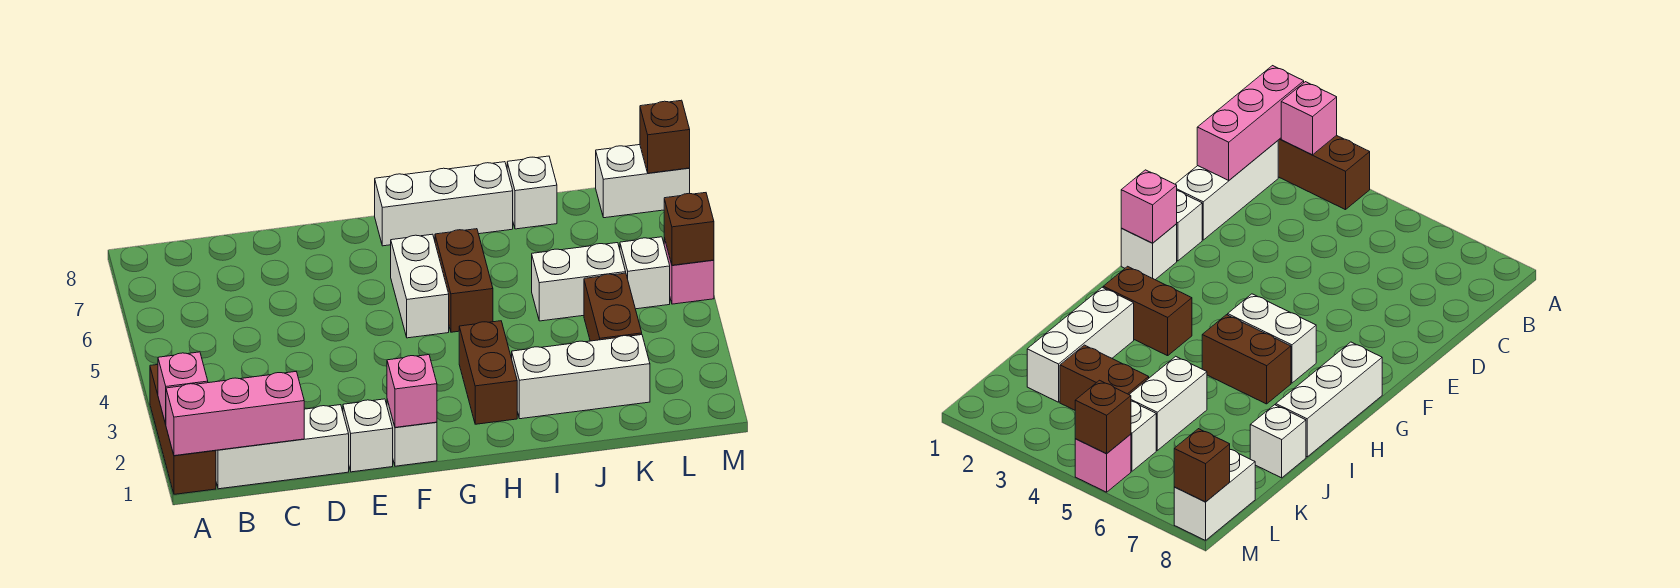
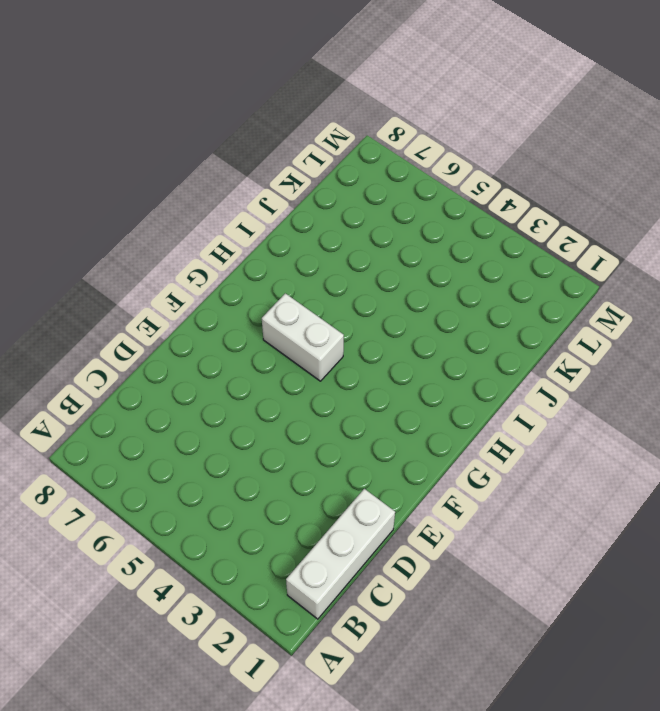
none -> brown 1x3 brick [150,365,216,494]
none -> white 1x1 brick [343,399,393,472]
none -> white 1x1 brick [387,400,437,466]

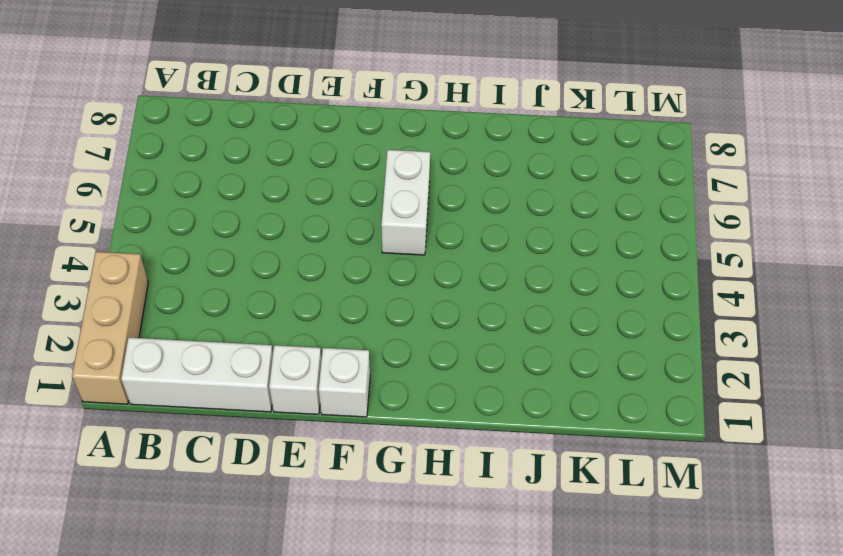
tan 1x3 brick [72,252,148,404] -> brown 1x3 brick [150,365,216,494]
none -> white 1x3 brick [375,162,513,246]
none -> brown 1x2 brick [459,321,517,424]
none -> brown 1x2 brick [435,229,493,332]

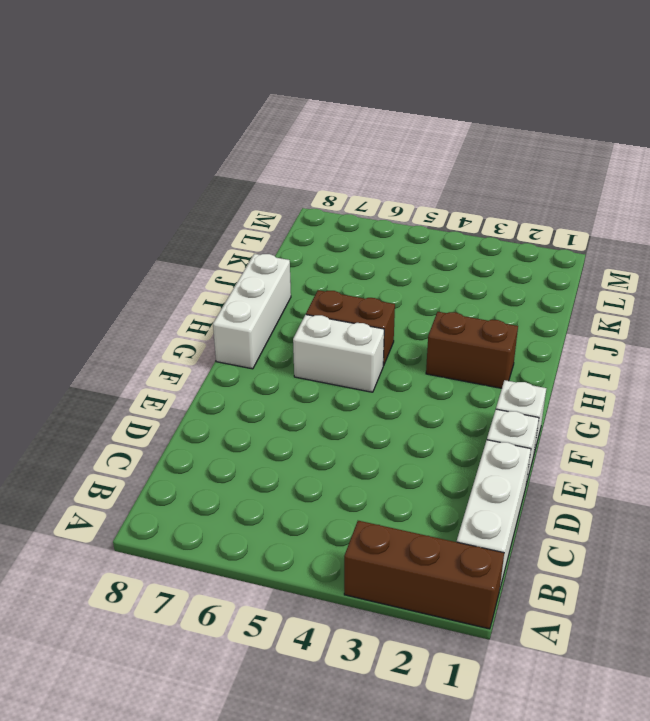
none -> white 1x3 brick [512,335,650,419]
none -> white 1x2 brick [532,243,626,321]
none -> white 1x1 brick [507,156,557,229]

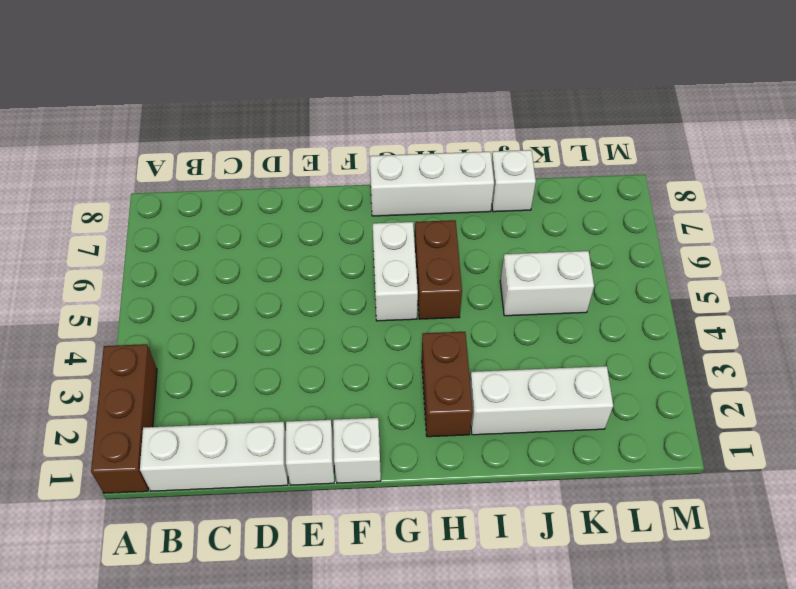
none -> brown 1x2 brick [584,273,642,341]
none -> white 1x1 brick [620,237,670,309]
none -> white 1x2 brick [596,145,690,218]

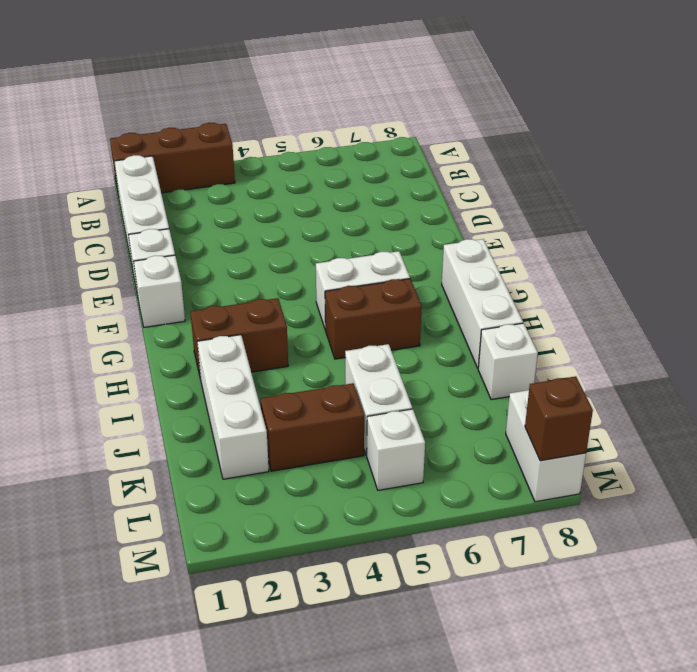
none -> pink 1x1 brick [664,238,714,304]
none -> pink 1x3 brick [166,372,304,456]
none -> pink 1x1 brick [158,352,208,424]

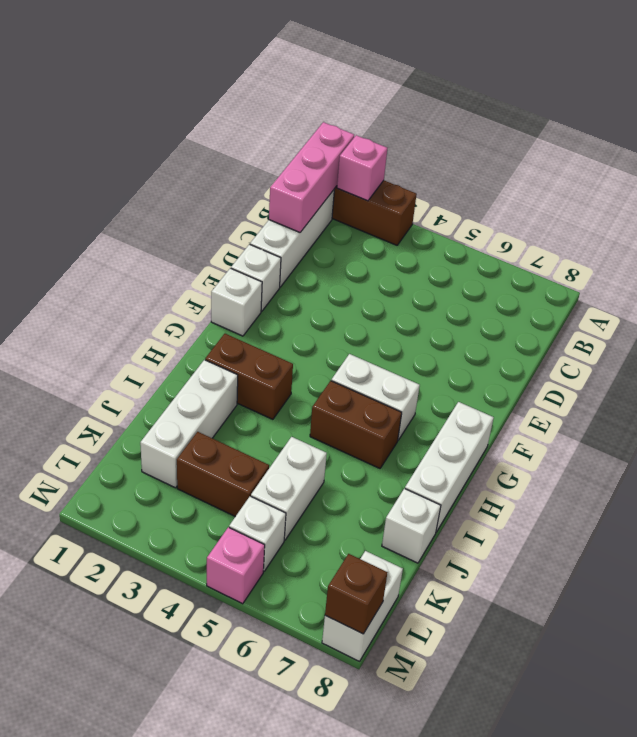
none -> pink 1x1 brick [387,355,437,427]
none -> brown 1x1 brick [664,193,714,265]

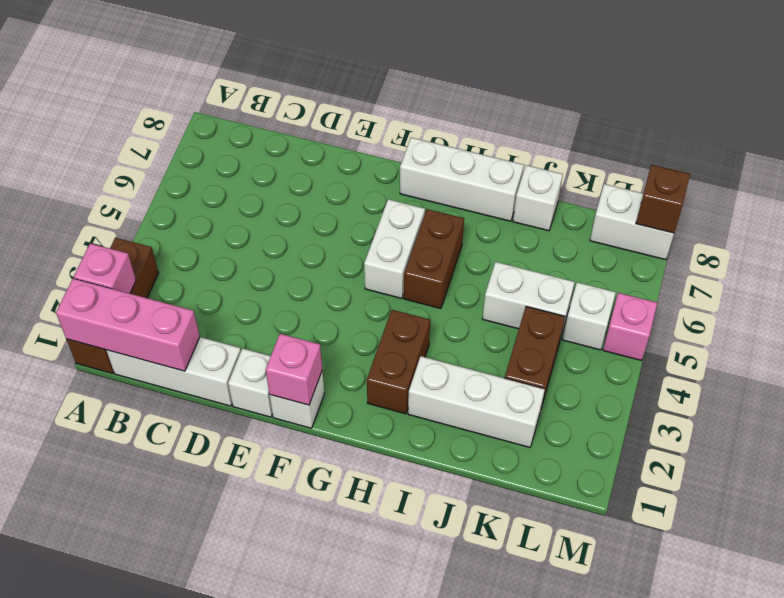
none -> brown 1x1 brick [664,193,714,265]

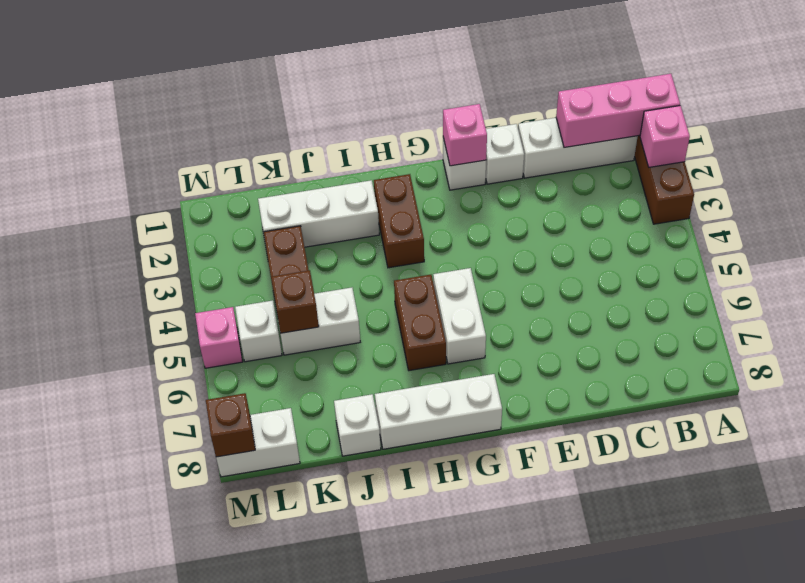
brown 1x1 brick [271,270,319,333] -> brown 1x1 brick moved to [664,193,714,265]

